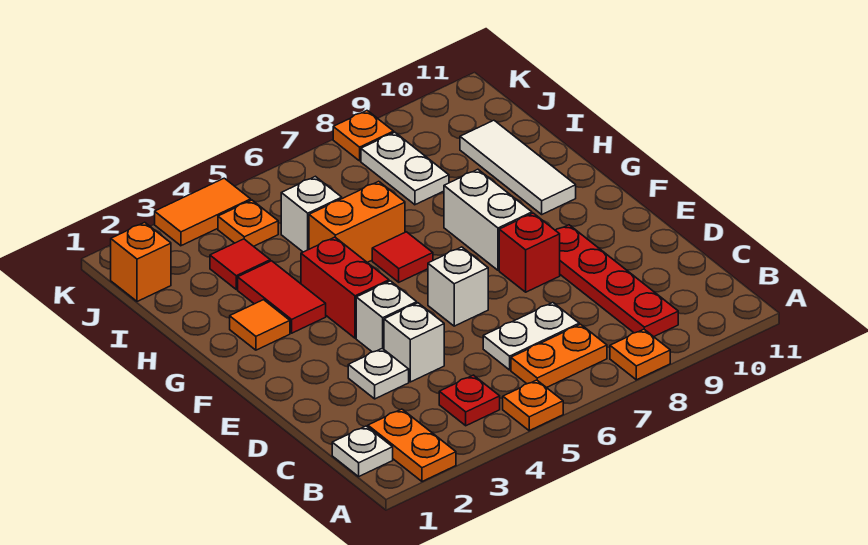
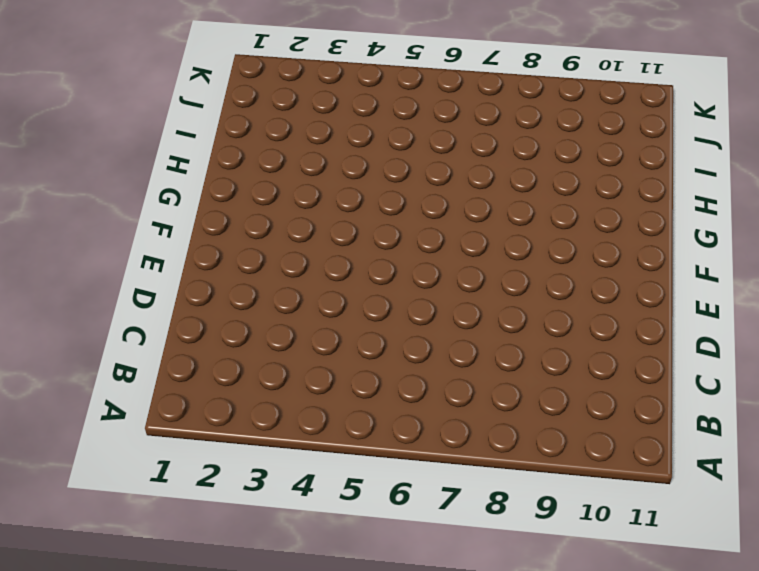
none -> orange 1x2 plate [368,409,456,481]
none -> orange 1x1 plate [503,380,563,431]
none -> orange 1x1 plate [610,329,670,380]

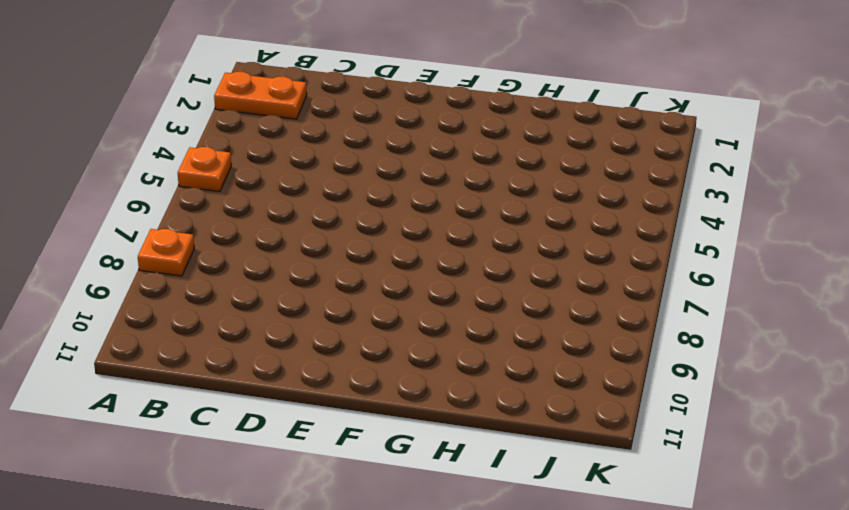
none -> white 1x1 plate [332,426,393,476]
none -> red 1x1 plate [439,375,500,426]
none -> orange 1x2 plate [511,324,607,388]

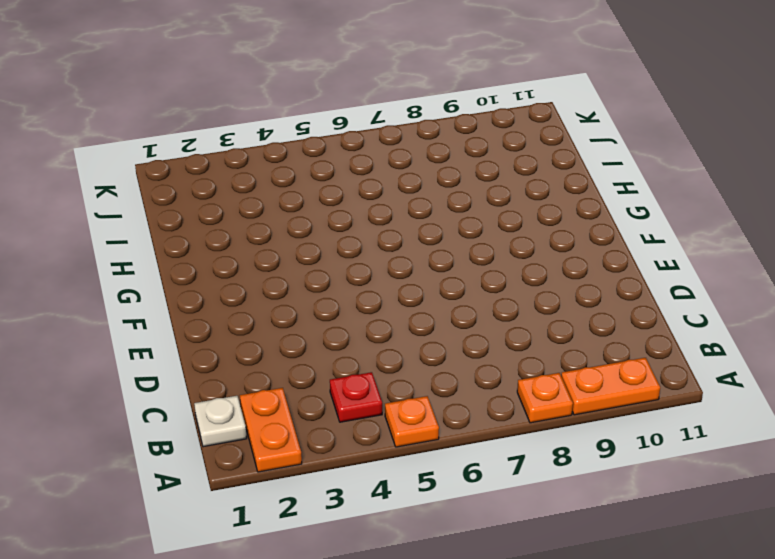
orange 1x2 plate [561,358,660,415] -> orange 1x2 plate moved to [511,324,607,388]
none -> red 1x4 plate [555,225,678,337]
none -> white 1x2 plate [483,303,579,370]
none -> white 1x1 plate [348,348,409,399]

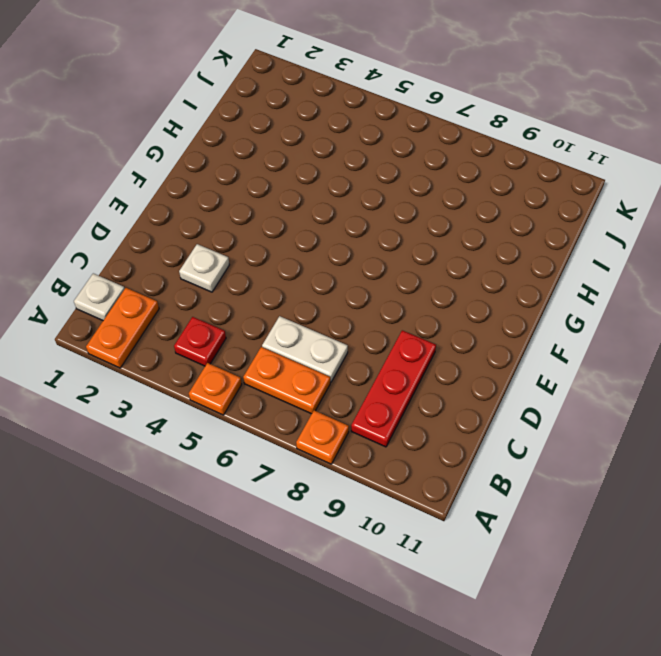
red 1x3 plate [351,330,436,447] -> red 1x4 plate [555,225,678,337]
none -> white 1x1 brick [384,303,444,382]
none -> white 1x1 brick [356,281,417,352]
none -> white 1x1 brick [428,247,488,326]

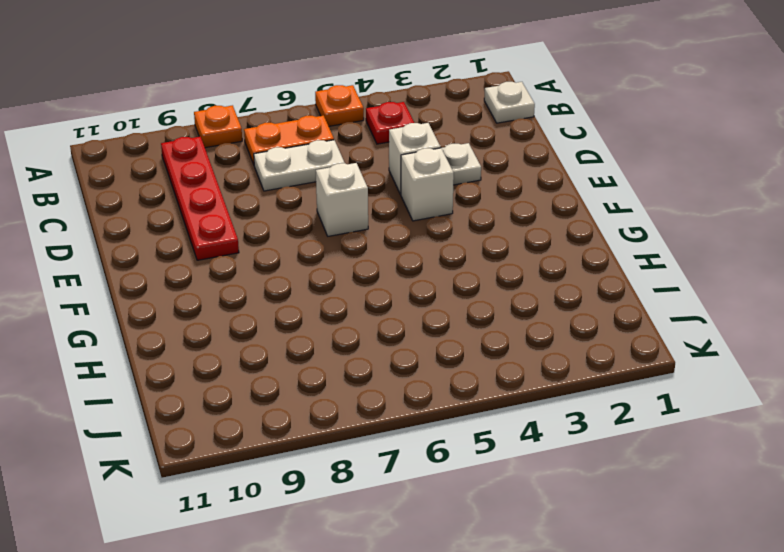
none -> orange 1x2 plate [368,409,456,481]
none -> red 1x1 brick [499,213,560,292]
none -> red 1x2 brick [301,237,389,338]

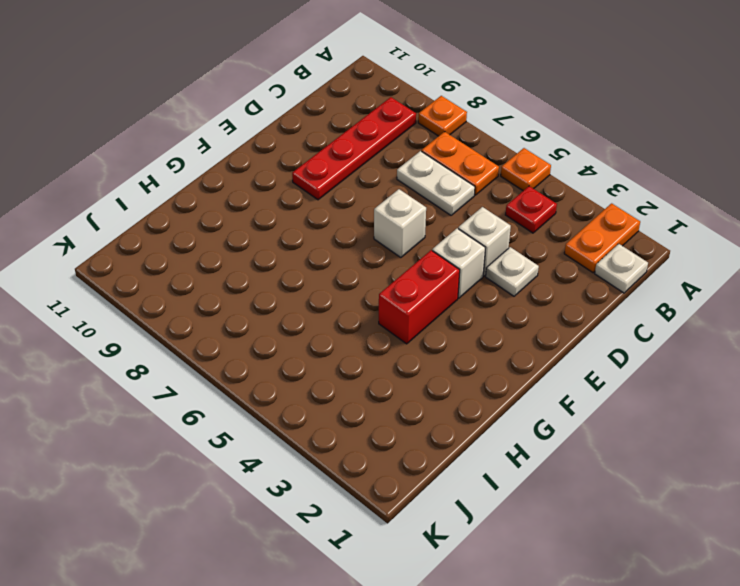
none -> red 1x1 brick [499,213,560,292]
none -> white 1x2 brick [444,169,532,270]
none -> orange 1x1 tile [230,300,290,350]

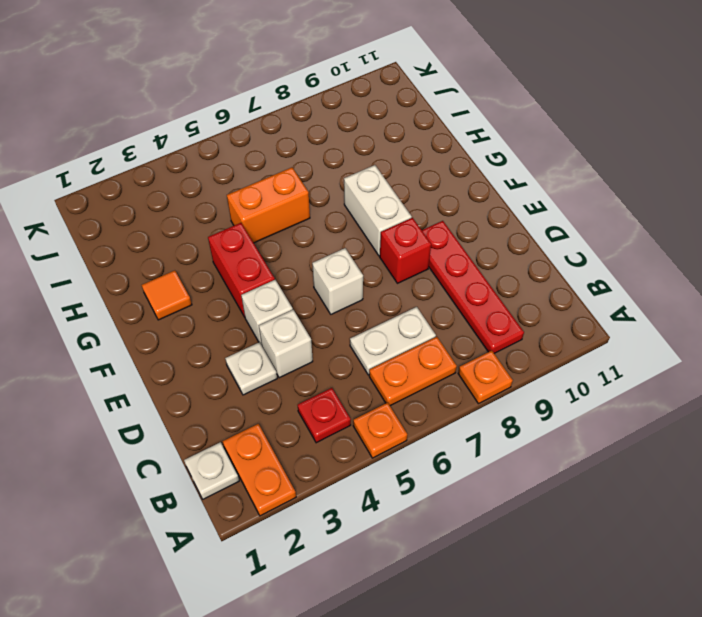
none -> red 1x2 tile [238,261,326,333]
none -> red 1x1 tile [372,232,433,282]
none -> white 1x3 tile [460,120,576,214]

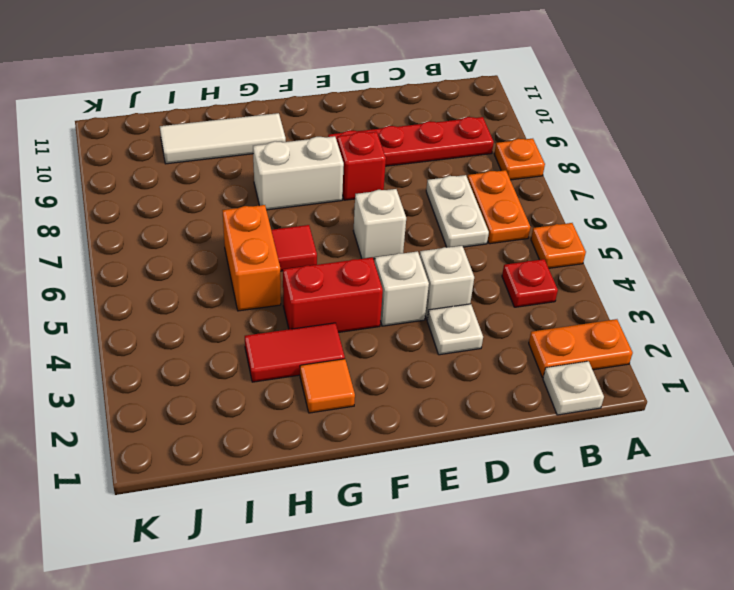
none -> red 1x1 tile [210,239,270,289]
none -> white 1x1 brick [281,176,342,252]
none -> white 1x2 plate [361,132,449,205]

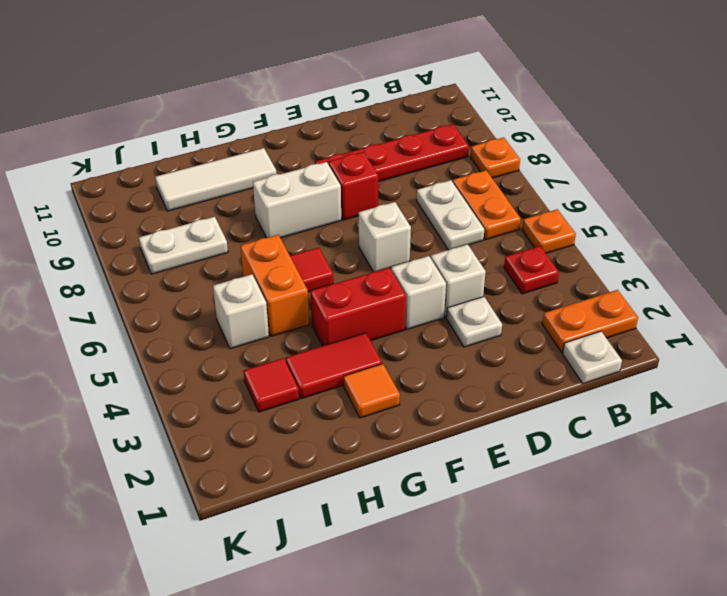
none -> orange 1x1 brick [111,222,171,302]
none -> orange 1x1 plate [218,200,278,246]
none -> orange 1x2 tile [155,178,251,246]

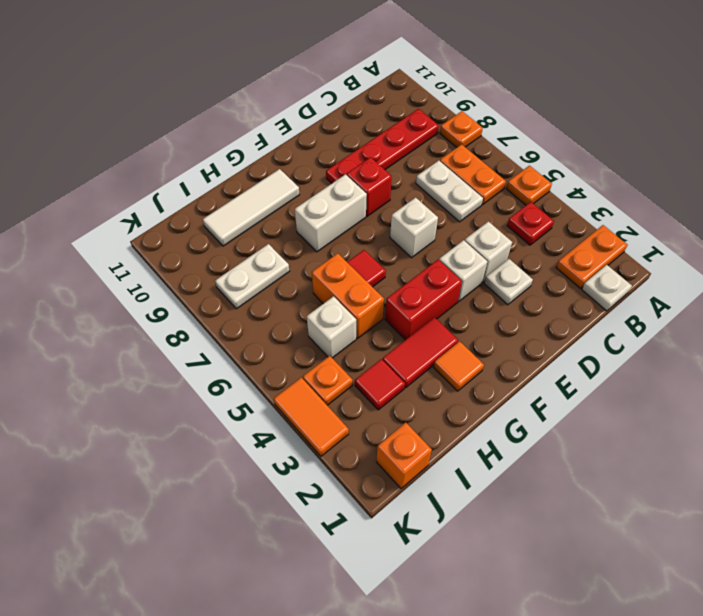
none -> orange 1x1 plate [333,111,394,161]

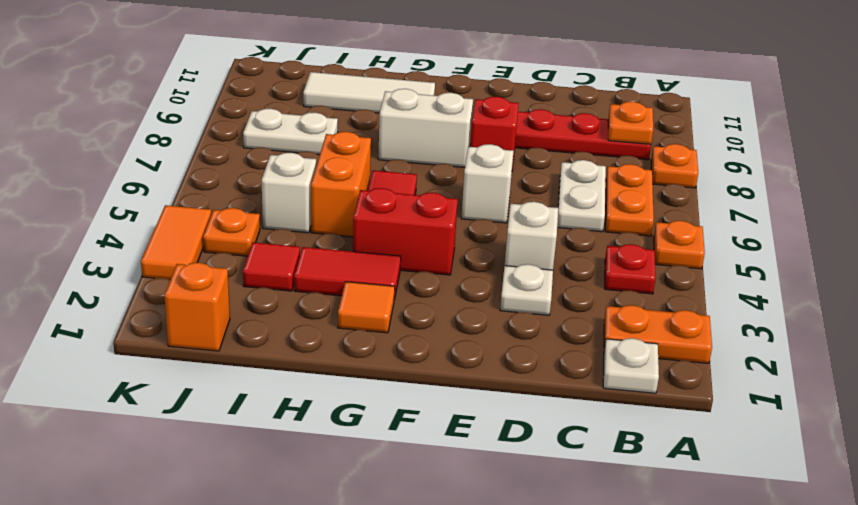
orange 1x1 plate [608,102,653,144] -> orange 1x1 plate moved to [333,111,394,161]
none -> white 1x1 brick [356,281,417,352]

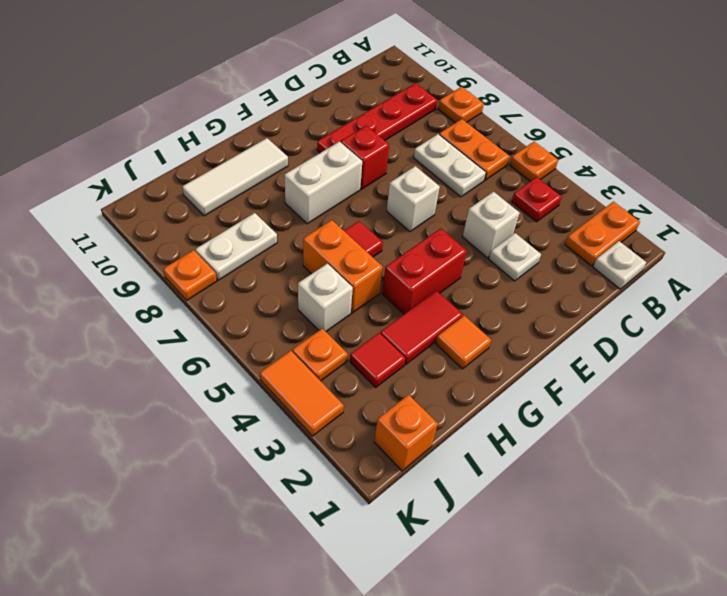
none -> white 1x1 brick [356,281,417,352]

